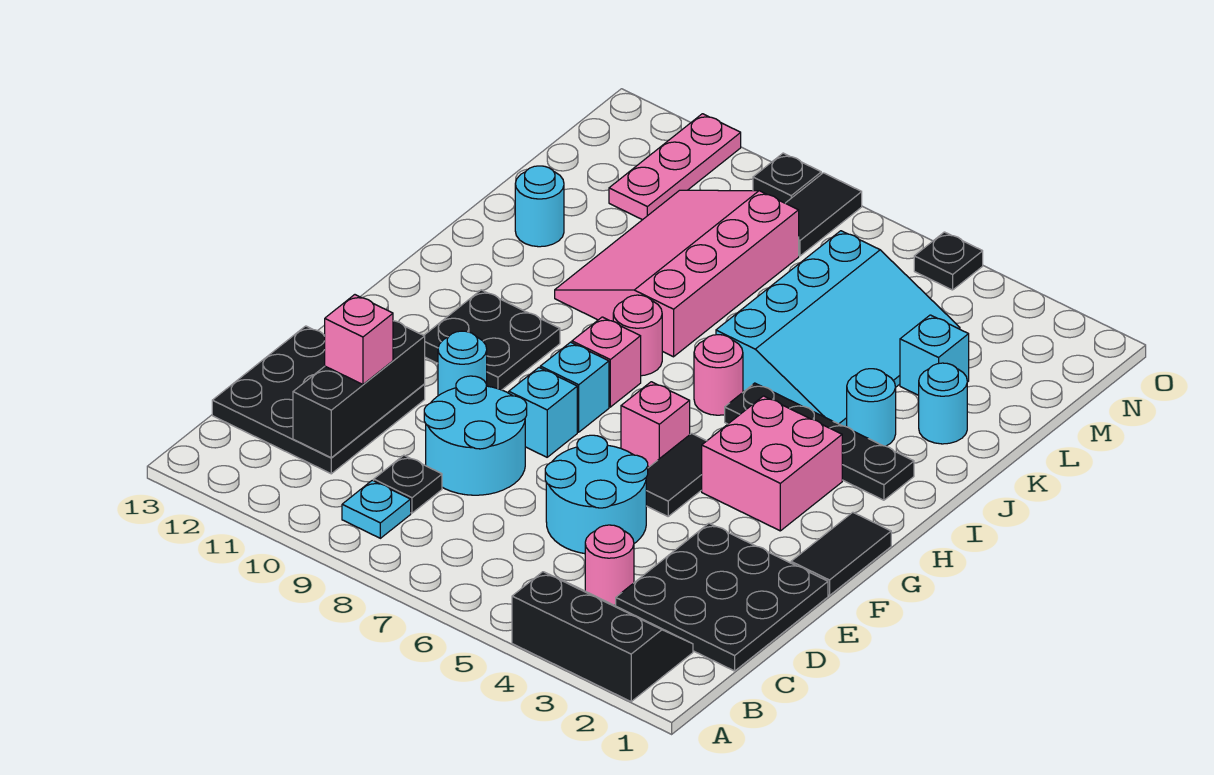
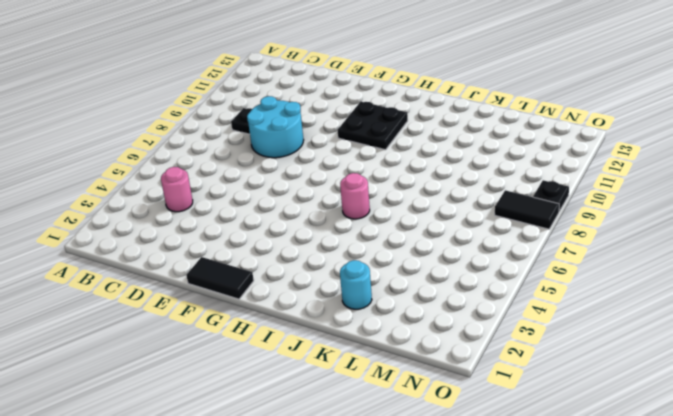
none -> black 2x3 slope [512,572,693,701]
none -> cyan 1x1 plate [342,480,411,538]
none -> black 3x3 plate [616,523,828,671]
none -> black 3x3 plate [212,326,425,474]

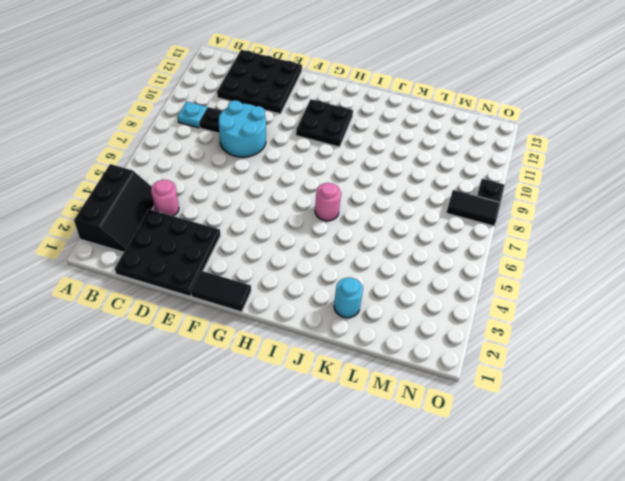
none -> cyan 2x2 round brick [545,435,648,554]
none -> black 1x2 tile [646,433,706,516]
none -> cyan 1x1 brick [509,368,577,457]
none -> cyan 1x1 round brick [438,331,487,396]

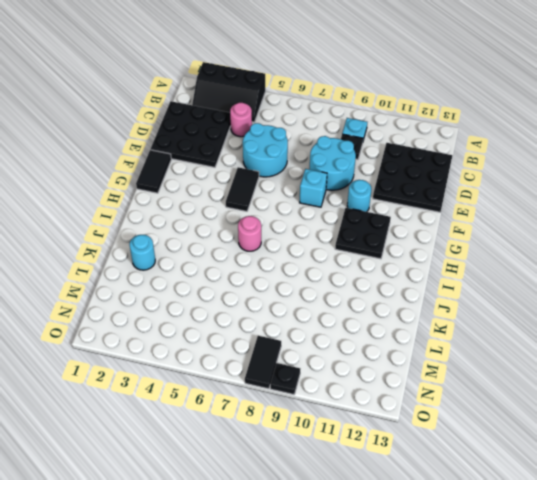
none -> pink 2x2 brick [702,396,842,531]
none -> pink 1x1 brick [621,382,690,467]
none -> cyan 1x1 brick [540,342,609,432]
none -> pink 1x1 brick [572,317,641,407]

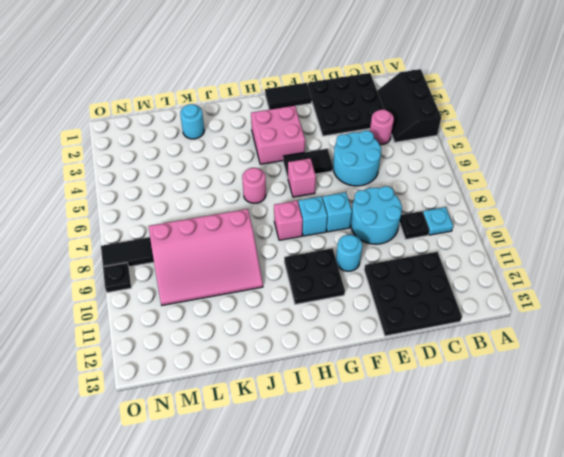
none -> black 1x4 plate [725,383,914,500]
none -> pink 1x1 round brick [613,295,662,376]
none -> cyan 1x1 round brick [847,369,896,446]
none -> cyan 3x4 slope [716,231,960,427]

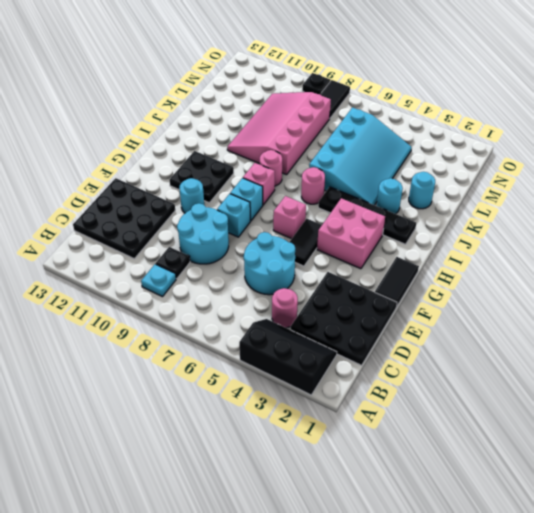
none -> cyan 1x1 round brick [515,166,564,247]
none -> cyan 1x1 brick [900,315,969,395]
none -> pink 1x3 plate [609,114,741,220]
none -> black 1x1 plate [914,232,983,290]

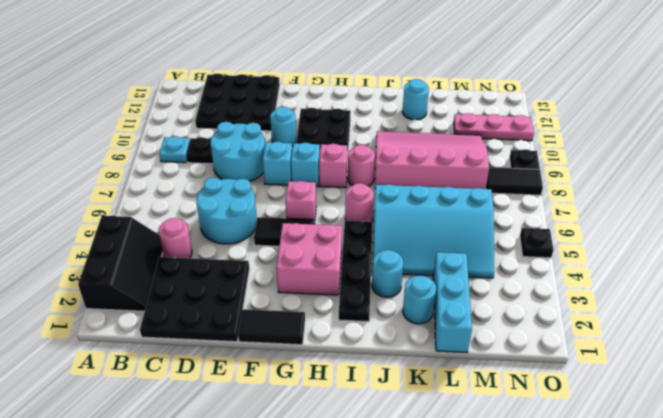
cyan 1x3 brick [433,252,472,352] -> cyan 1x1 brick [900,315,969,395]
none -> black 1x3 brick [293,321,425,458]
none -> pink 1x1 brick [325,295,393,384]

